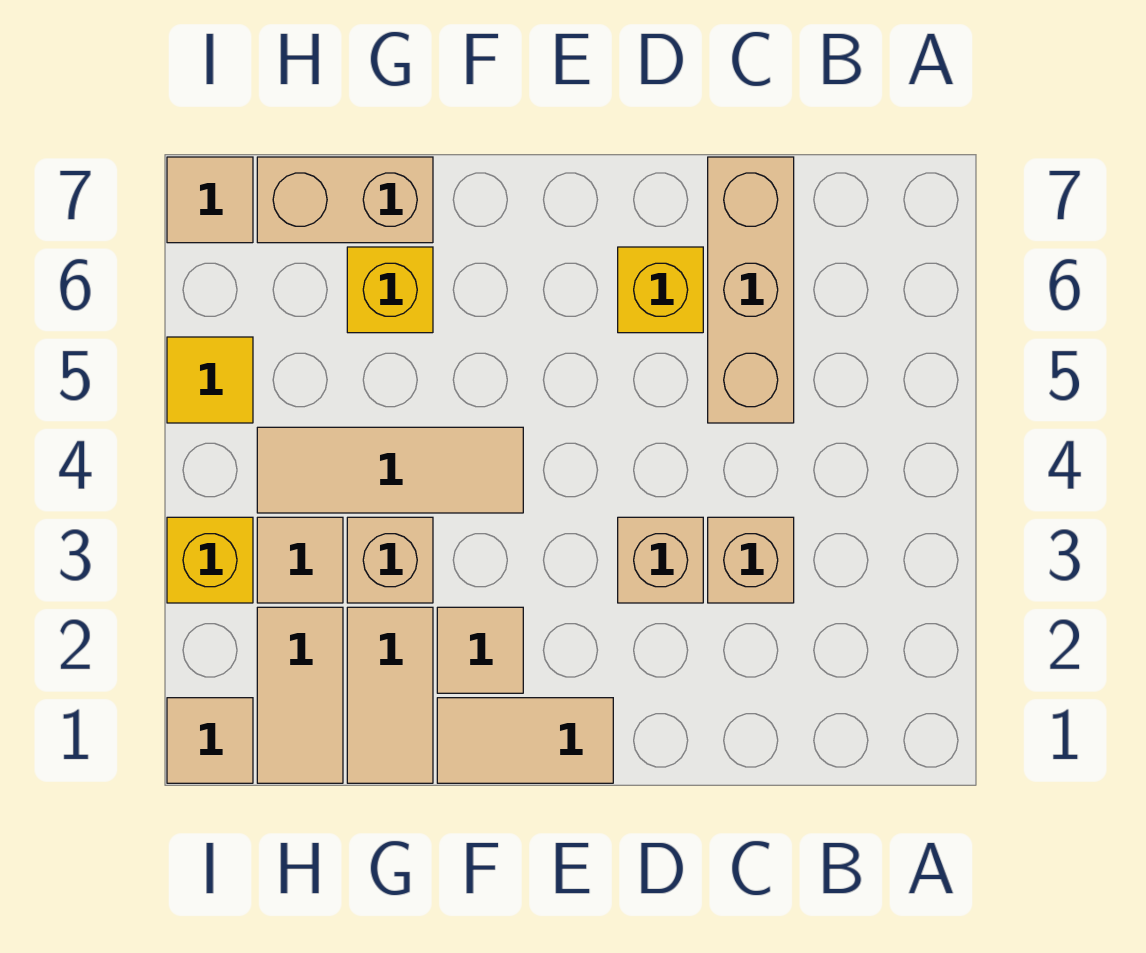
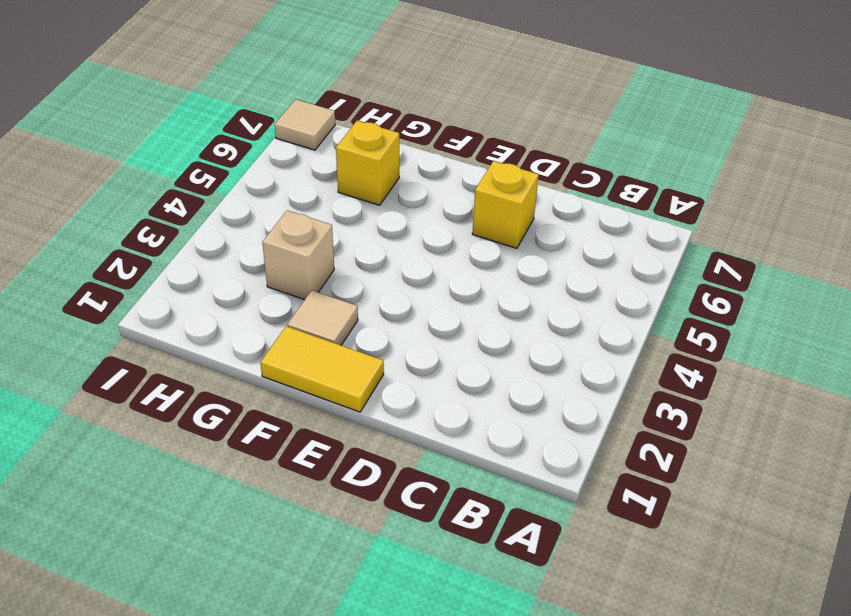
yellow 1x2 tile [260,326,384,412] -> tan 1x2 tile [437,698,613,783]
none -> tan 1x1 brick [708,517,794,603]
none -> tan 1x3 brick [708,157,794,423]
none -> tan 1x1 brick [618,517,703,603]

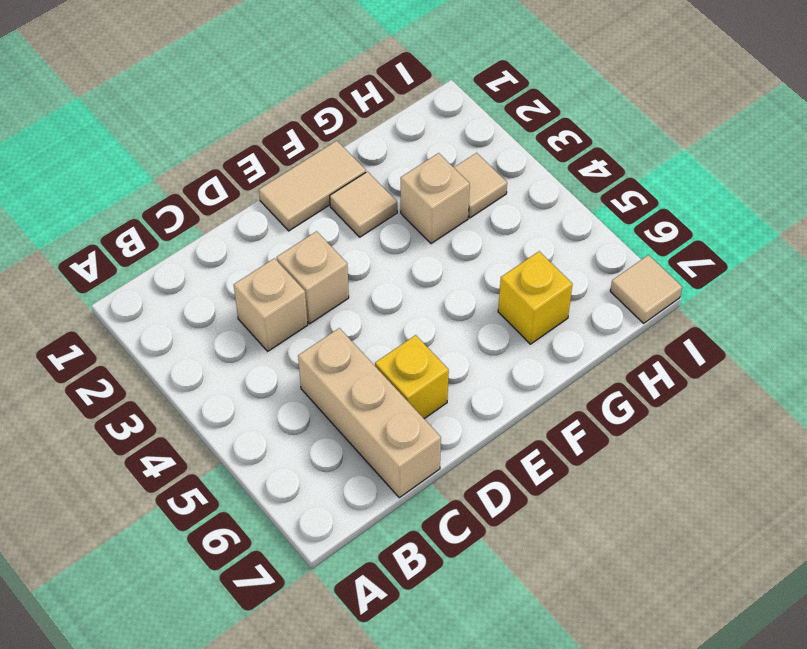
none -> tan 1x3 tile [257,427,523,513]
none -> tan 1x2 tile [347,607,433,783]
none -> tan 1x2 brick [257,157,433,243]

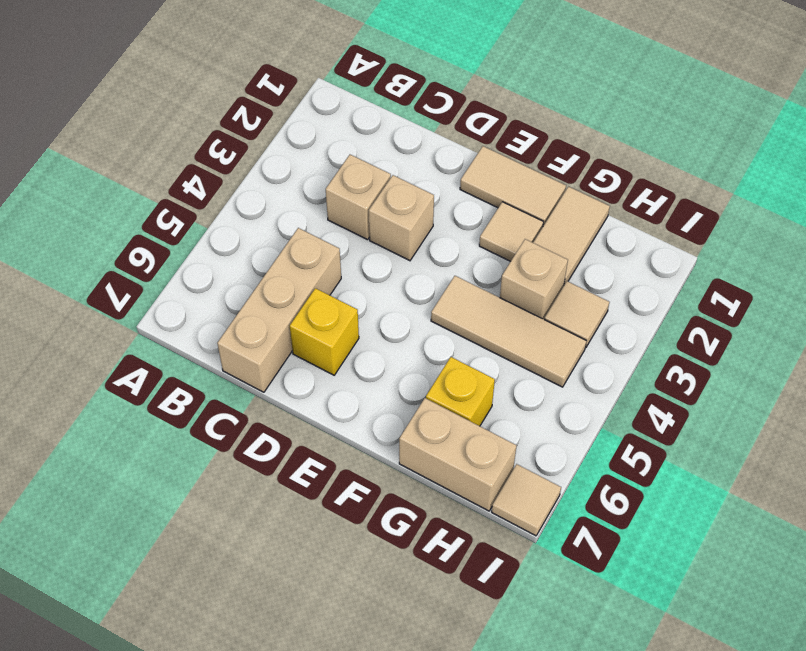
none -> tan 1x2 tile [257,607,343,783]
none -> tan 1x1 tile [167,698,253,783]
none -> yellow 1x1 brick [167,517,253,603]

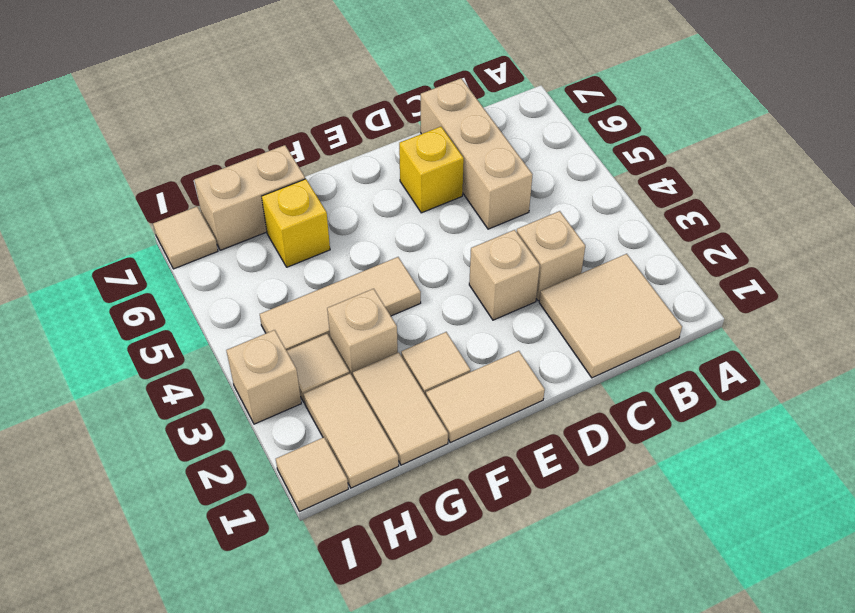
tan 2x2 tile [539,254,682,378] -> none
tan 1x1 brick [226,330,301,424] -> yellow 1x1 brick [167,517,253,603]
none -> yellow 1x1 tile [167,337,253,423]

